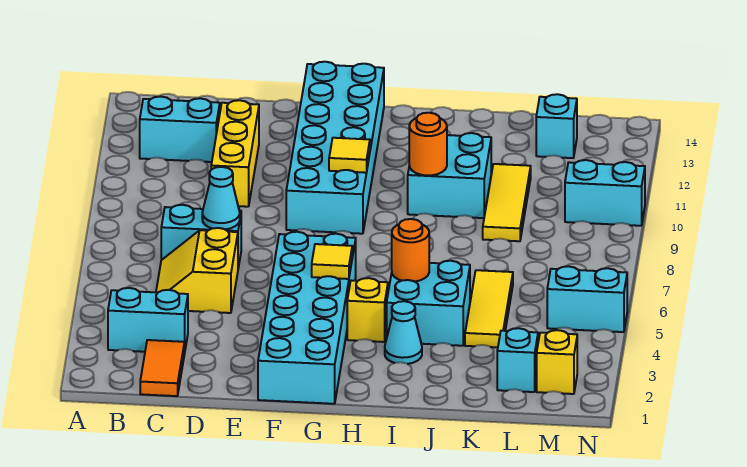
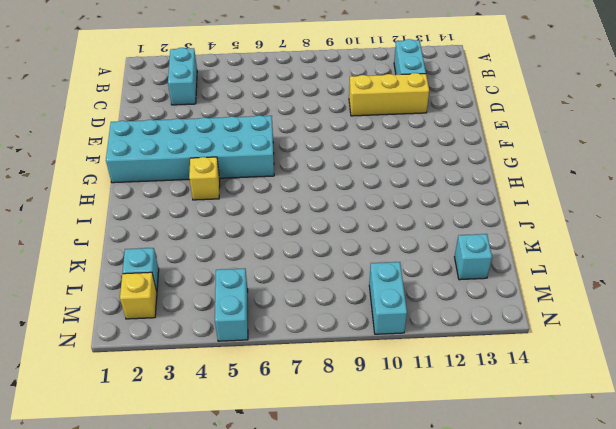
none -> orange 1x2 tile [140,340,185,396]
none -> yellow 2x2 slope [156,228,238,313]
none -> cyan 1x2 brick [161,205,241,268]

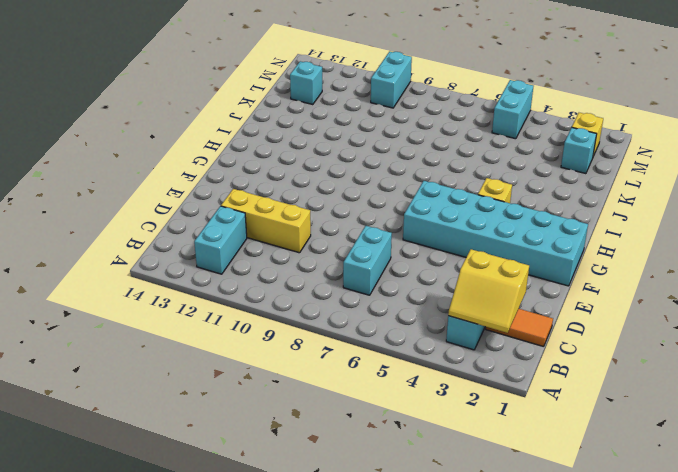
yellow 2x2 slope [448,249,529,333] -> yellow 2x2 slope moved to [156,228,238,313]
none -> cyan 2x6 brick [286,62,384,234]
none -> cyan 1x1 cone [385,301,422,364]
none -> cyan 2x2 brick [387,261,470,346]

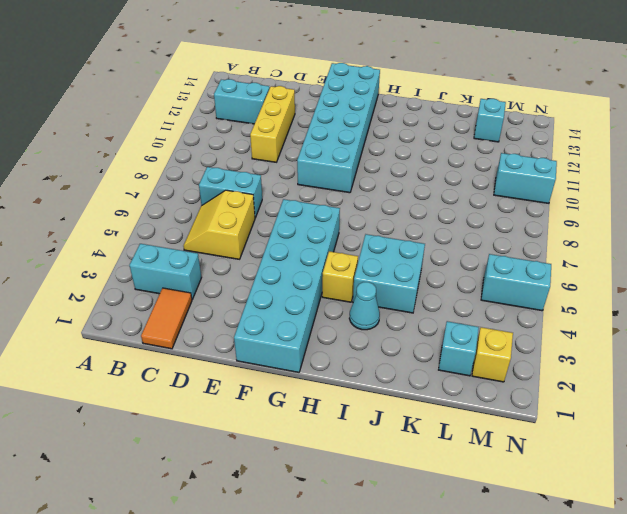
none -> cyan 2x2 brick [408,133,491,218]
none -> yellow 1x3 tile [465,270,513,347]
none -> yellow 1x3 tile [483,164,531,241]

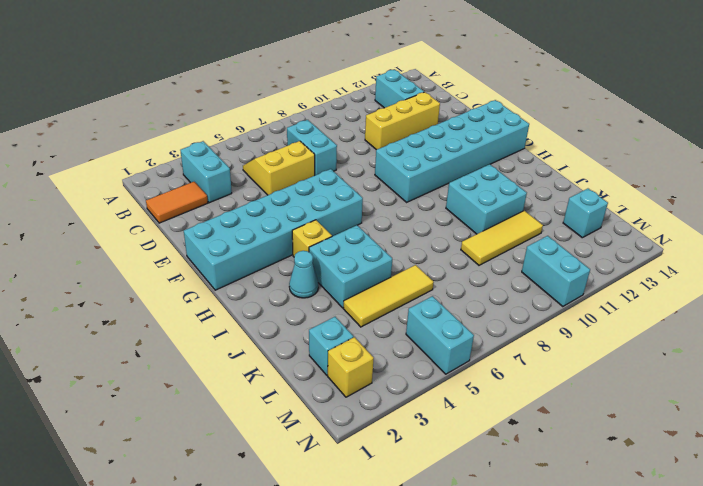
none -> cyan 1x1 cone [202,167,240,230]
none -> yellow 1x1 tile [312,244,352,279]
none -> yellow 1x1 tile [329,138,370,173]

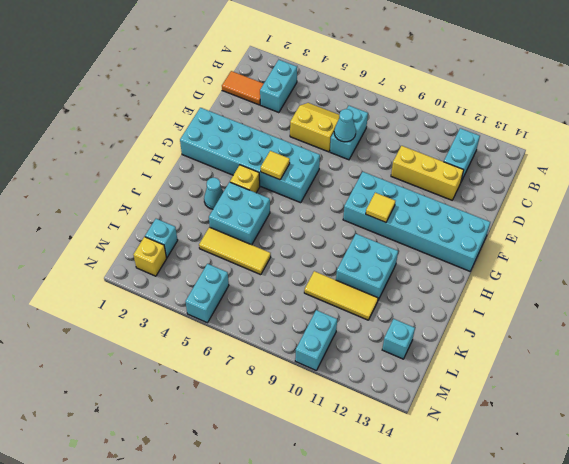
none -> orange 1x1 round brick [392,219,429,282]
none -> orange 1x1 round brick [409,113,447,176]

